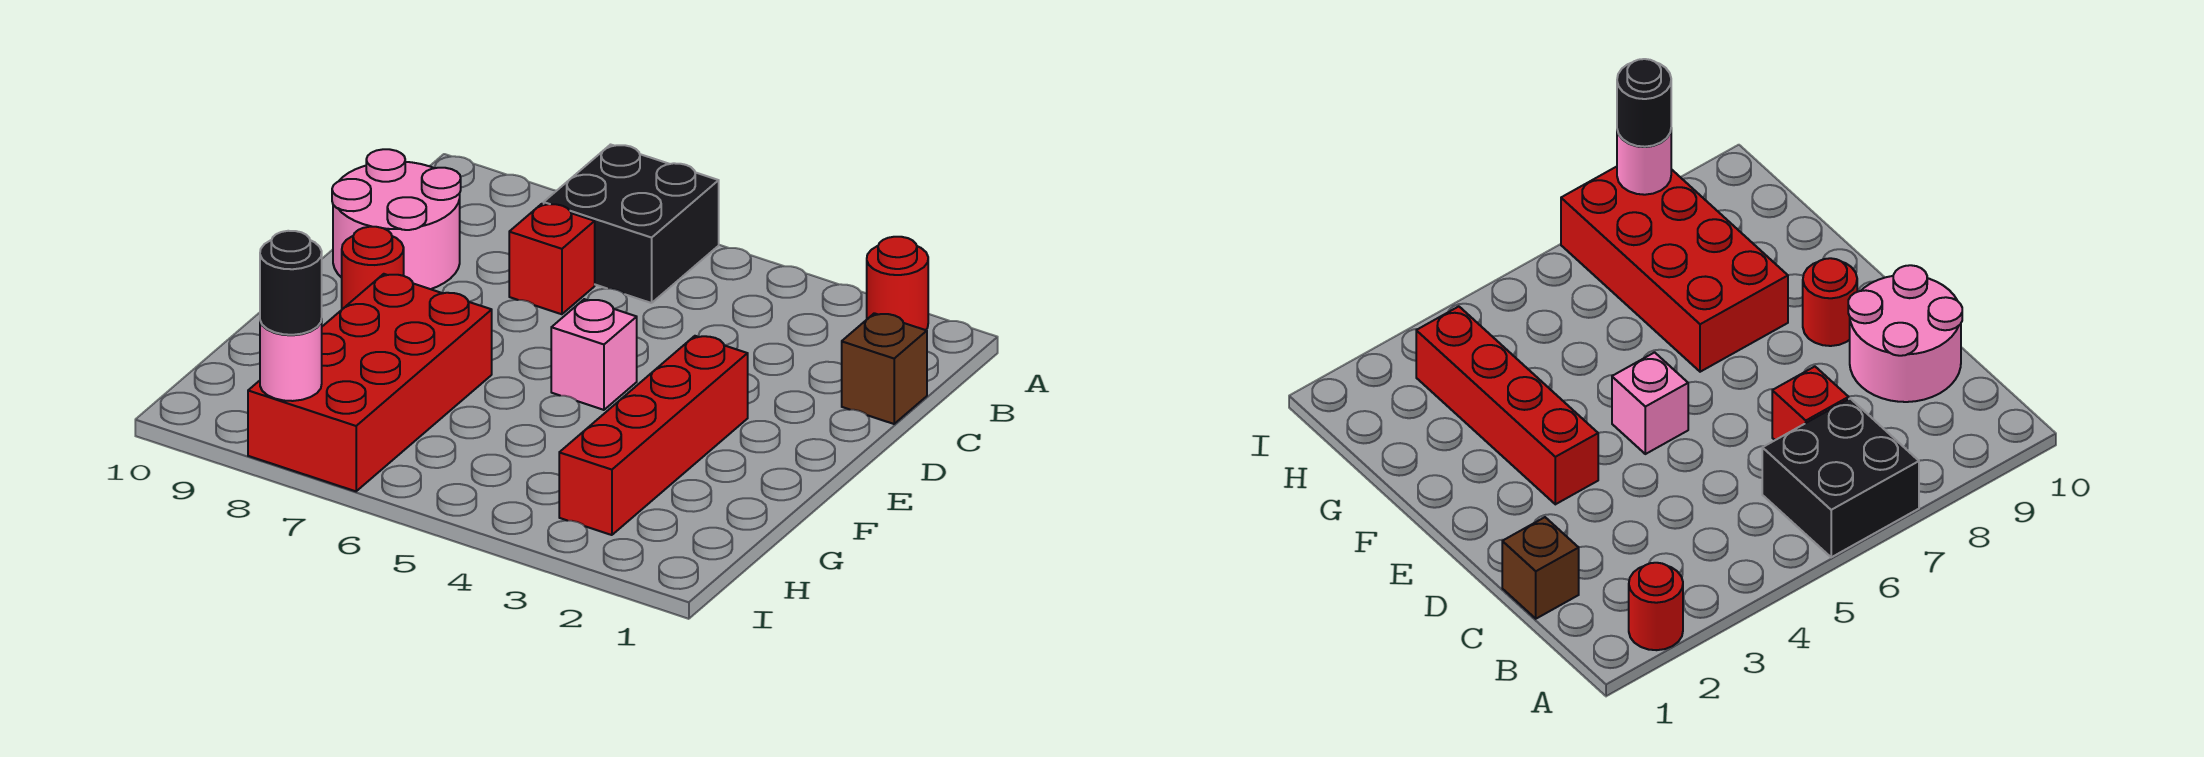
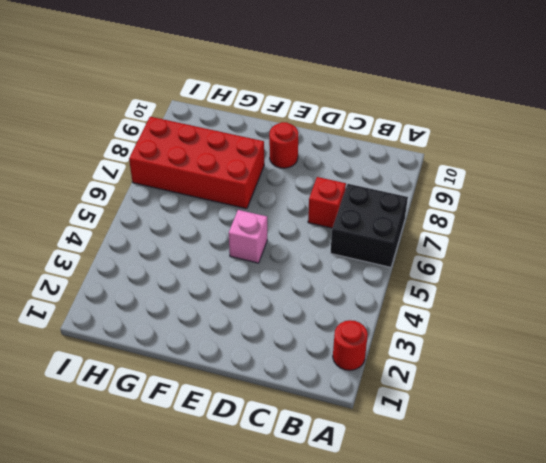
none -> brown 1x1 brick [842,313,927,424]
none -> pink 2x2 round brick [332,149,461,289]

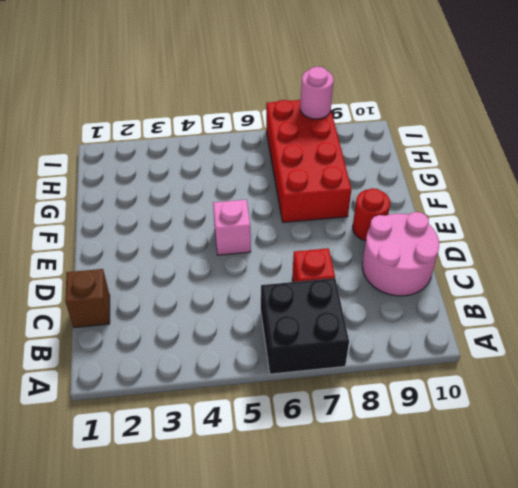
none -> red 1x1 round brick [867,237,928,330]
none -> red 1x4 brick [559,336,748,535]

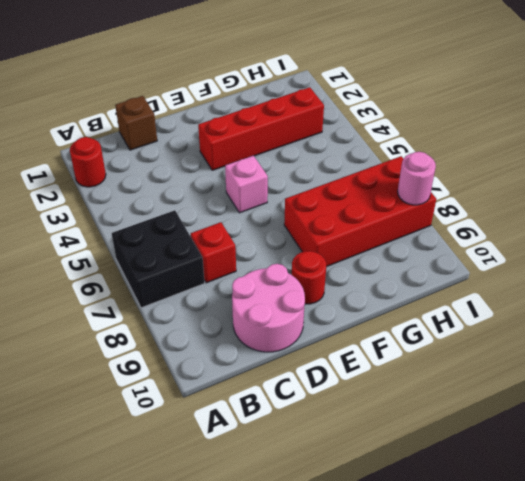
none -> black 1x1 round brick [260,231,322,335]

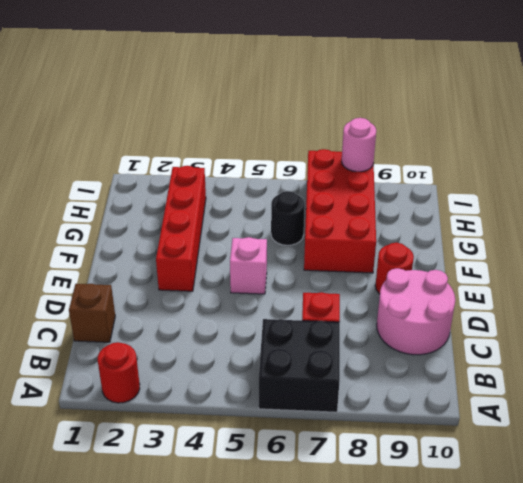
black 1x1 round brick [271,191,305,245] -> black 1x1 round brick moved to [260,231,322,335]

